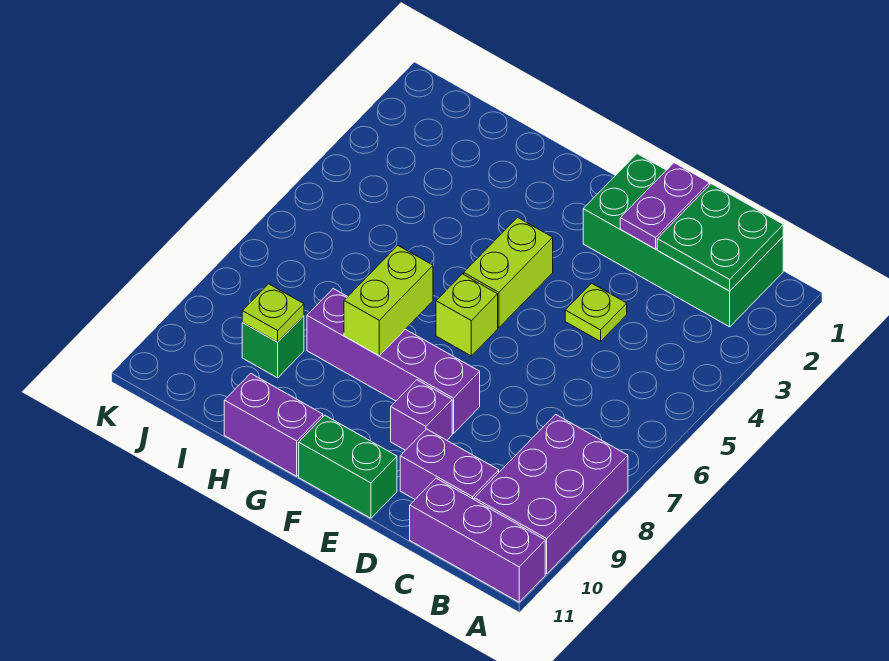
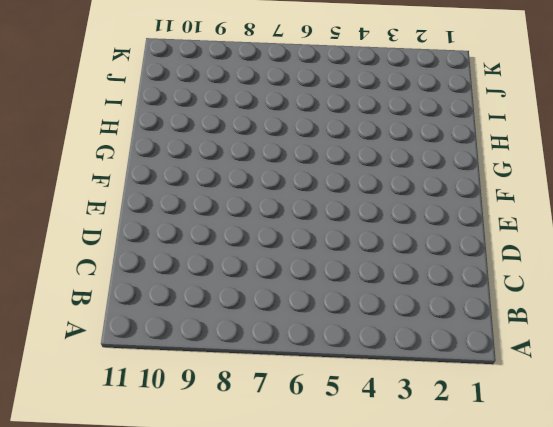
none -> purple 2x3 brick [474,414,628,574]
none -> purple 1x3 brick [410,478,545,602]
none -> green 2x4 brick [583,154,783,327]

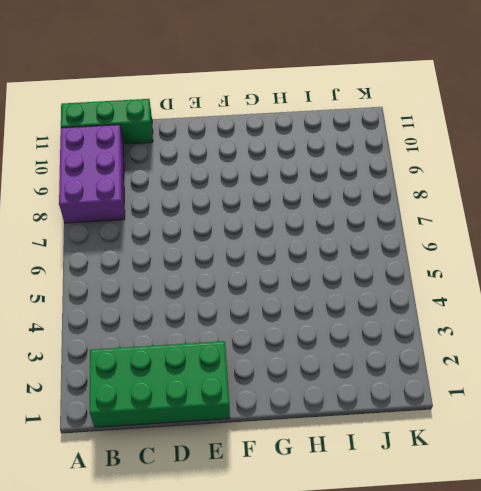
green 1x3 brick [61,99,153,144] -> purple 1x3 brick [410,478,545,602]
none -> purple 1x2 brick [400,429,499,499]
none -> lime 1x1 plate [565,283,627,341]
none -> purple 1x4 brick [307,289,480,434]

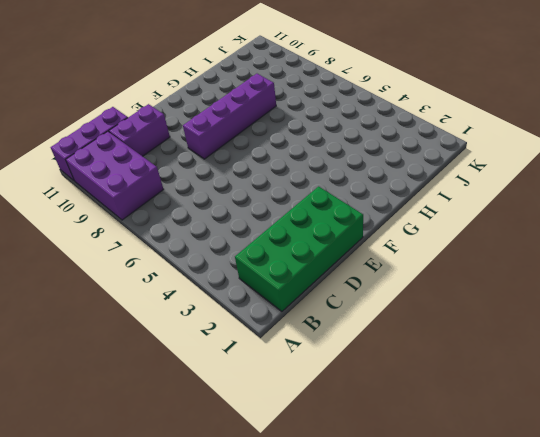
none -> lime 1x1 plate [565,283,627,341]
none -> purple 1x1 brick [391,380,452,450]
none -> green 1x2 brick [299,416,397,518]

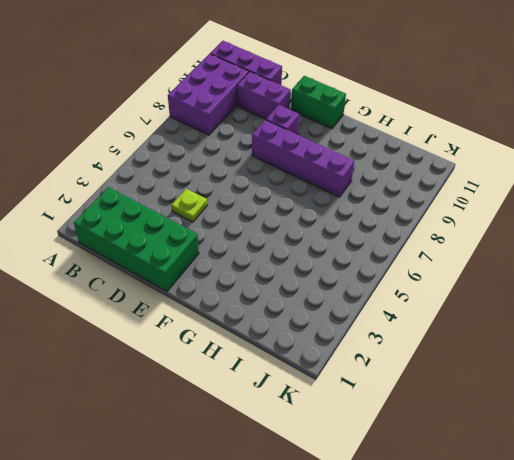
none -> lime 1x2 brick [464,218,553,328]
none -> lime 1x1 brick [436,274,498,356]
none -> purple 1x2 brick [224,373,323,476]

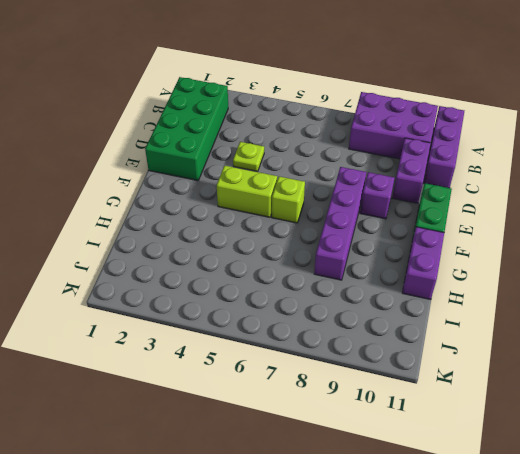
none -> green 1x1 brick [242,316,304,378]
none -> green 2x2 plate [657,184,783,291]
none -> purple 1x2 plate [620,163,709,249]

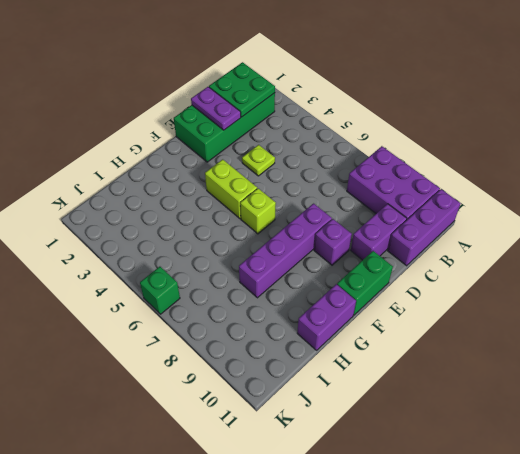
green 1x1 brick [140,267,180,314] -> green 1x1 brick moved to [242,316,304,378]
none -> lime 1x2 brick [344,246,433,356]
none -> lime 1x1 plate [242,284,304,342]

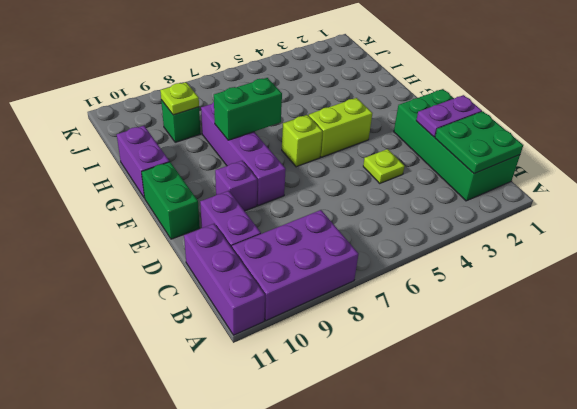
green 1x2 brick [214,78,282,140] -> lime 1x2 brick [344,246,433,356]

